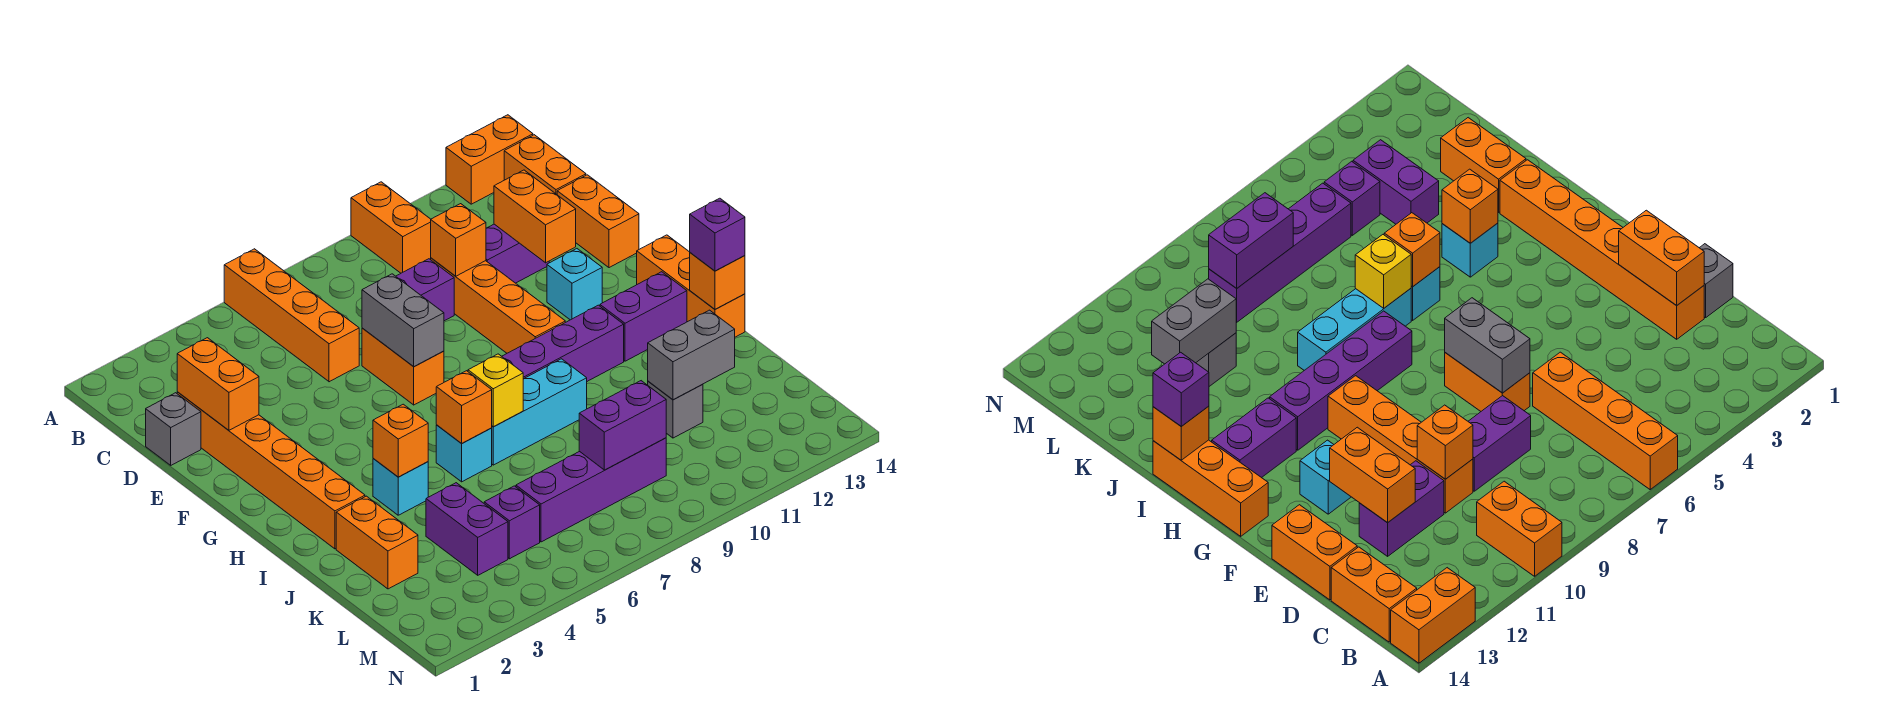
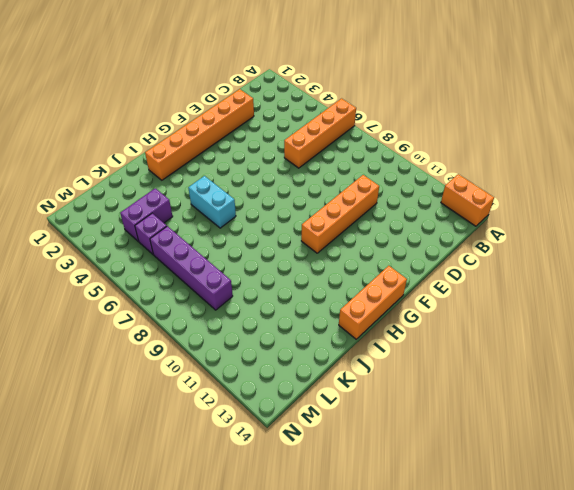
cyan 1x2 brick [188,176,236,228] -> cyan 1x1 brick [436,425,492,482]
none -> orange 1x2 brick [351,182,431,273]
none -> orange 1x2 brick [504,135,586,194]
none -> grey 1x1 brick [146,393,201,465]
none -> purple 1x2 brick [396,259,454,321]

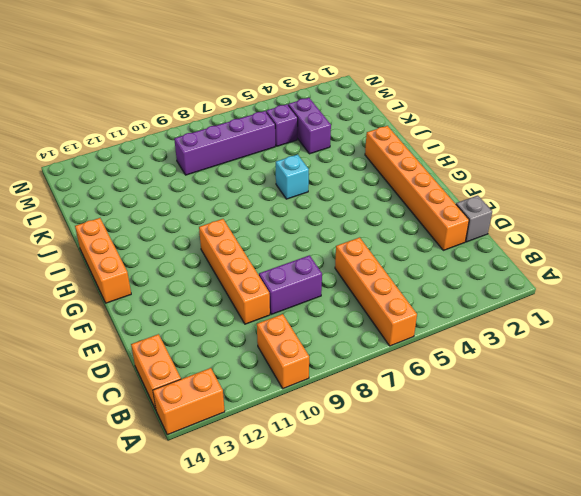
none -> purple 1x2 brick [486,224,549,283]
none -> orange 1x2 brick [557,175,639,268]
none -> orange 1x2 brick [362,328,444,405]
none -> cyan 1x1 brick [547,249,602,320]

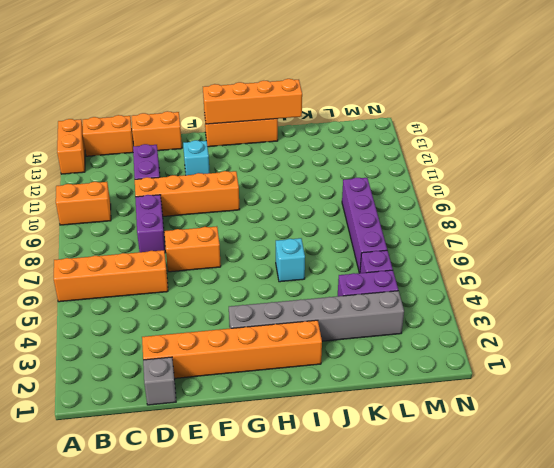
grey 1x6 brick [229,291,404,341] -> none
orange 1x4 brick [203,79,302,124] -> orange 1x1 brick [690,253,745,309]
none -> purple 1x4 brick [502,305,624,381]
none -> purple 1x2 brick [600,272,687,361]
none -> cyan 1x1 brick [373,458,428,515]
none -> cyan 1x3 brick [492,359,587,465]

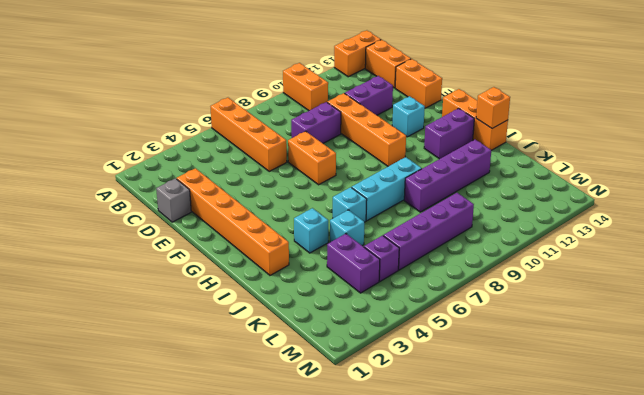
cyan 1x1 brick [330,210,364,246] -> none
purple 1x4 brick [404,140,491,212] -> purple 1x4 brick moved to [502,305,624,381]
none -> orange 1x2 brick [336,496,418,589]
none -> grey 1x1 brick [648,381,703,438]
none -> orange 1x2 brick [177,338,259,430]
none -> orange 1x1 brick [431,204,486,276]

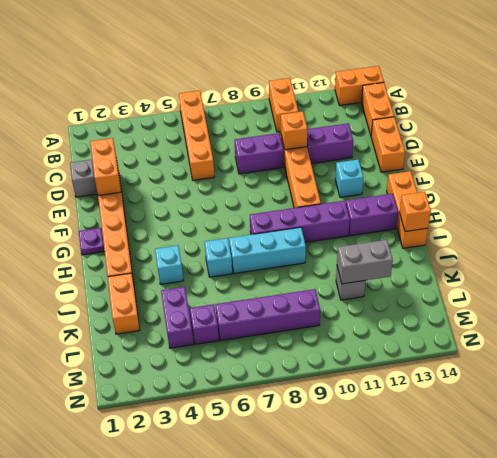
purple 1x1 plate [79,228,105,255] -> none
none -> orange 1x2 brick [362,328,444,405]
none -> orange 1x2 brick [494,170,576,263]
none -> grey 1x2 brick [362,274,444,367]
none -> orange 1x1 brick [373,404,428,477]

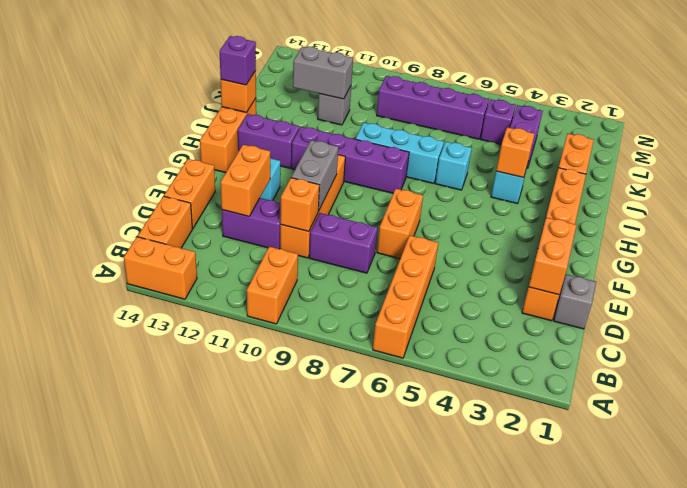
grey 1x2 brick [291,140,338,211] -> grey 1x2 brick moved to [362,274,444,367]
none -> orange 1x1 brick [436,371,492,444]
none -> yellow 1x1 brick [468,354,523,427]
none -> purple 1x2 brick [579,381,666,470]

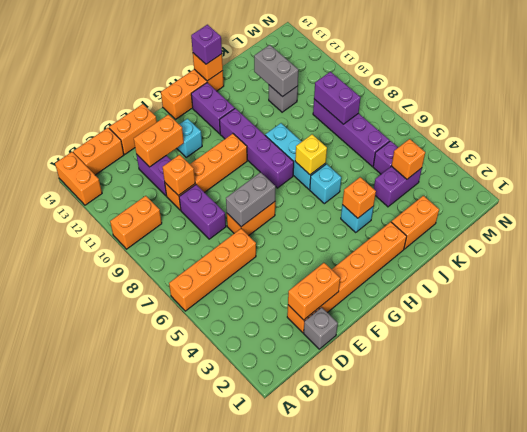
orange 1x1 brick [392,139,425,179] -> orange 1x1 brick moved to [436,371,492,444]

